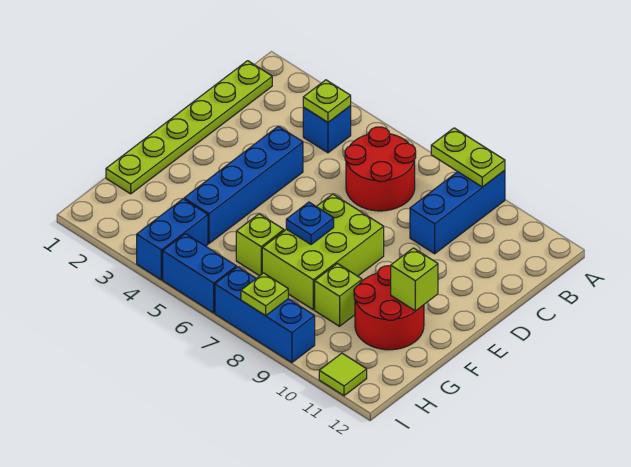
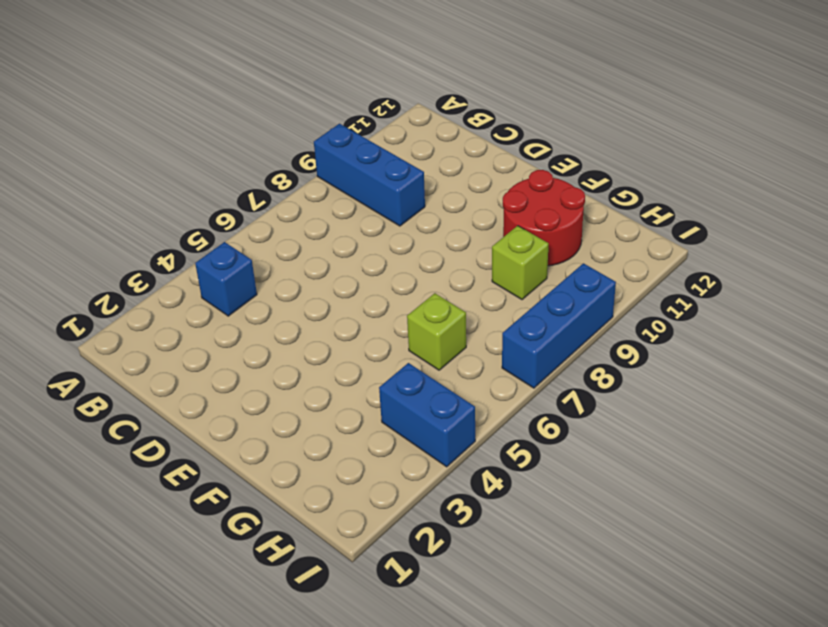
none -> lime 1x6 plate [106,61,272,194]
none -> red 2x2 round brick [345,127,416,211]
none -> blue 1x4 brick [184,126,303,243]

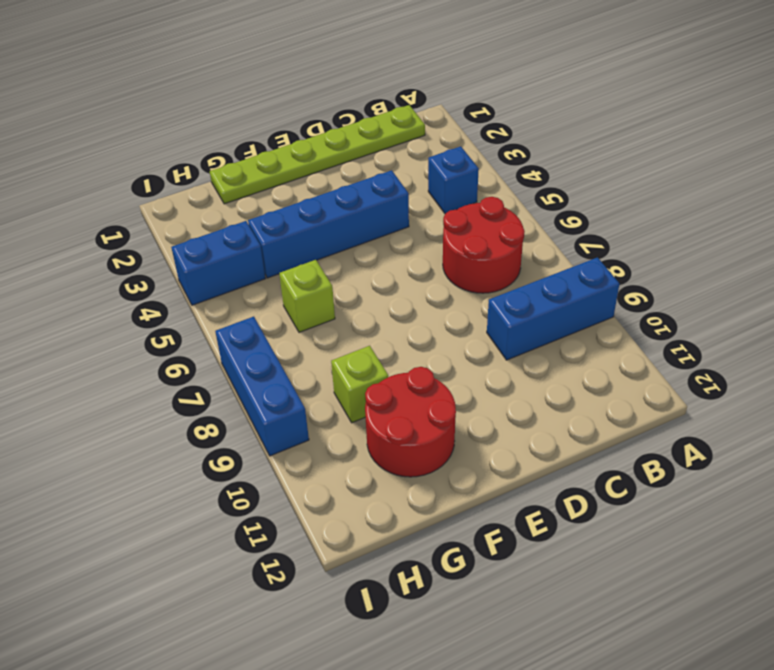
none -> lime 2x3 brick [262,194,384,310]
none -> blue 1x2 brick [163,234,236,313]
none -> lime 1x1 tile [319,353,367,396]

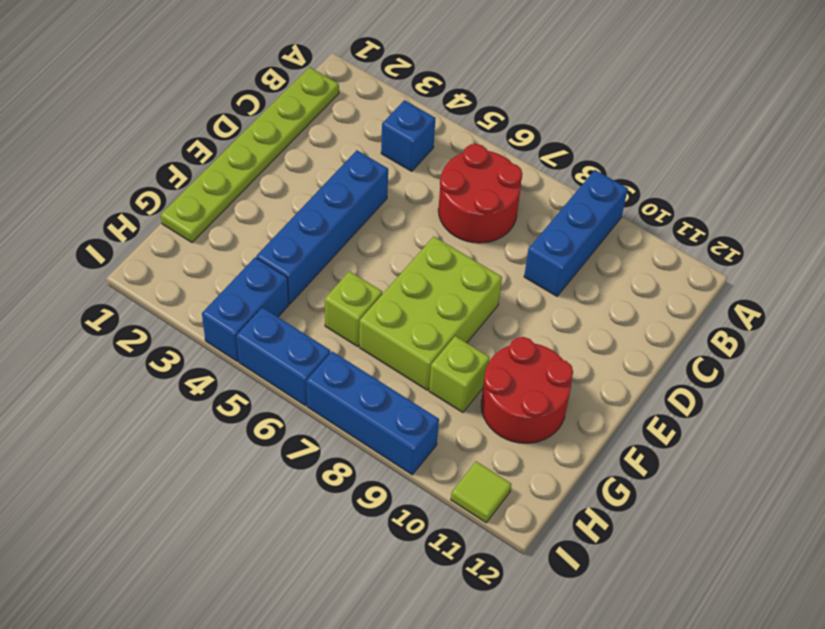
none -> lime 1x2 plate [431,128,505,187]
none -> lime 1x1 plate [303,80,351,122]
none -> blue 1x1 plate [286,202,334,245]

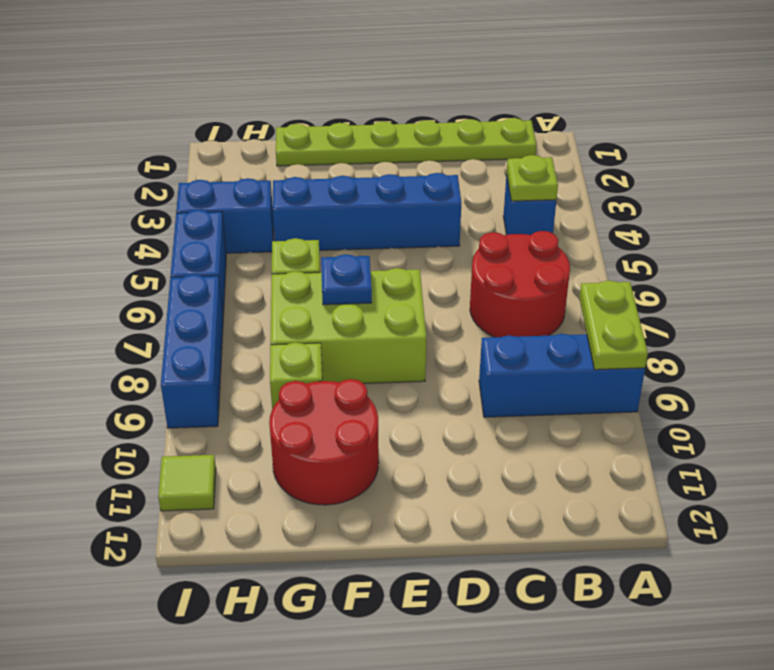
none -> lime 1x1 brick [391,248,438,311]
none -> lime 1x1 plate [241,273,288,316]

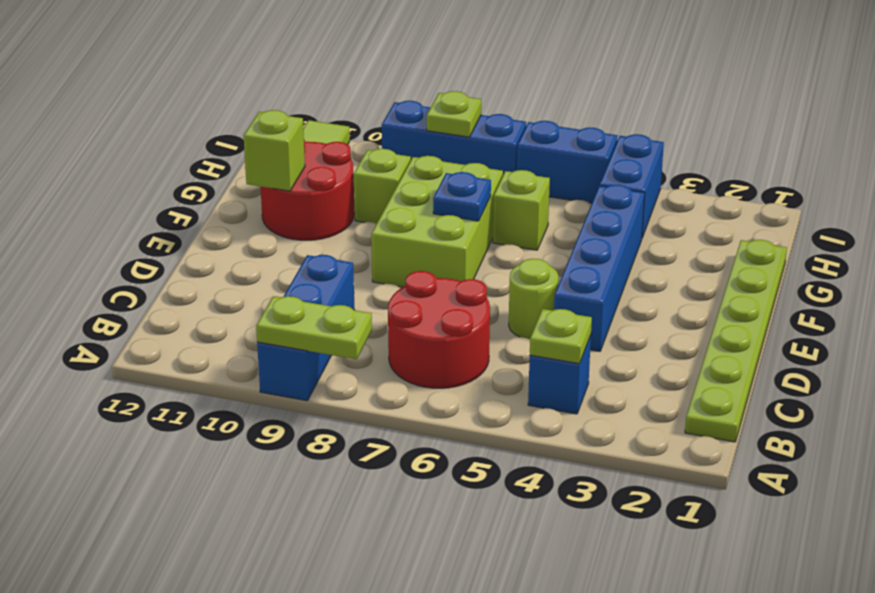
lime 1x1 round brick [509,259,559,339] -> none

